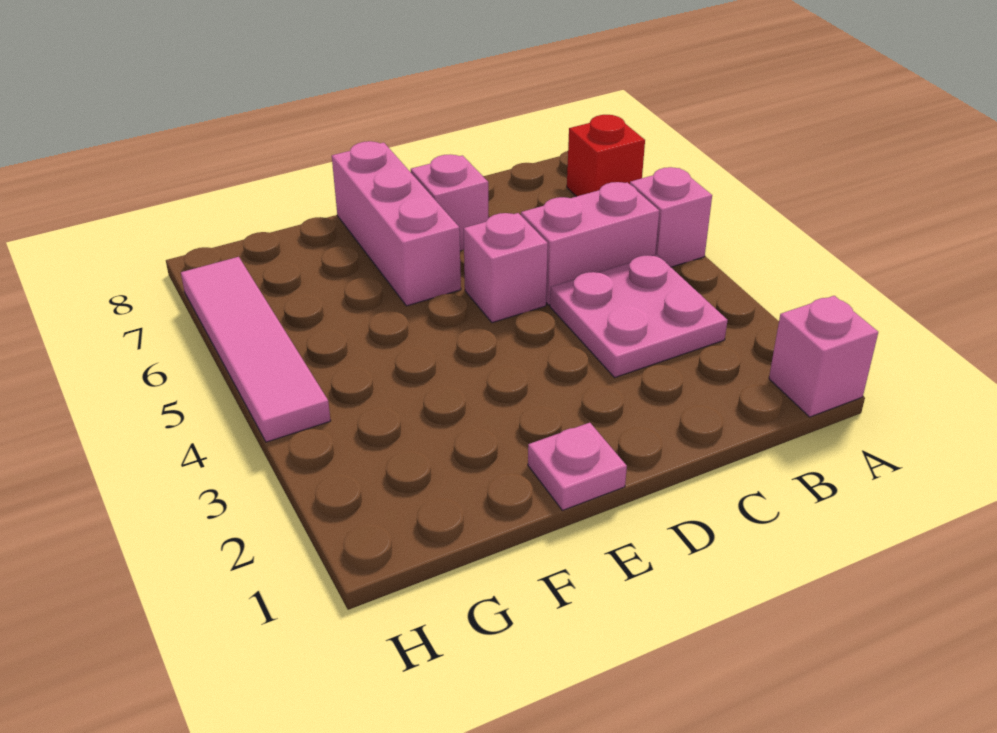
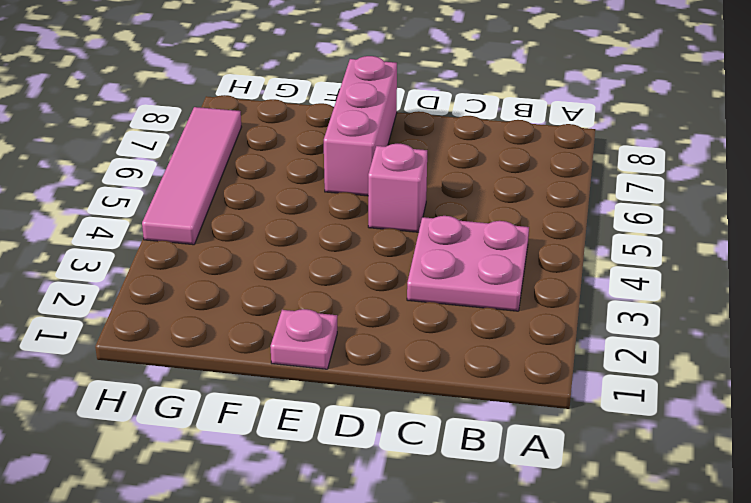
none -> pink 1x1 brick [769,296,878,417]
none -> pink 1x1 brick [630,167,712,267]

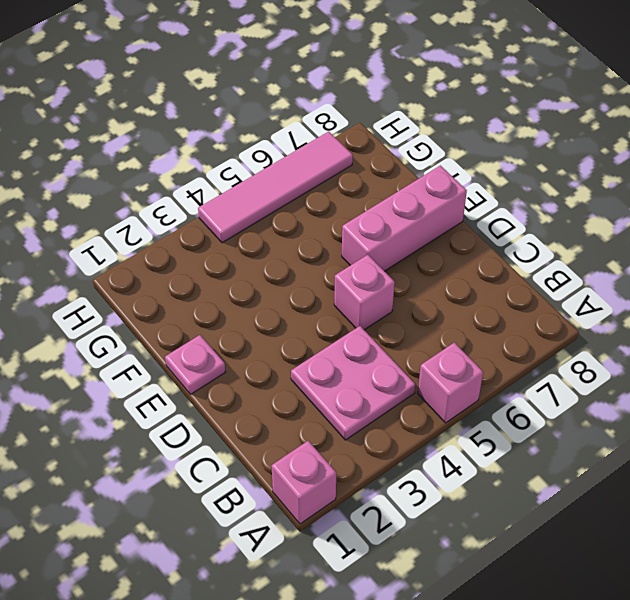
none -> red 1x1 brick [567,115,645,197]
none -> pink 1x2 brick [521,182,659,305]

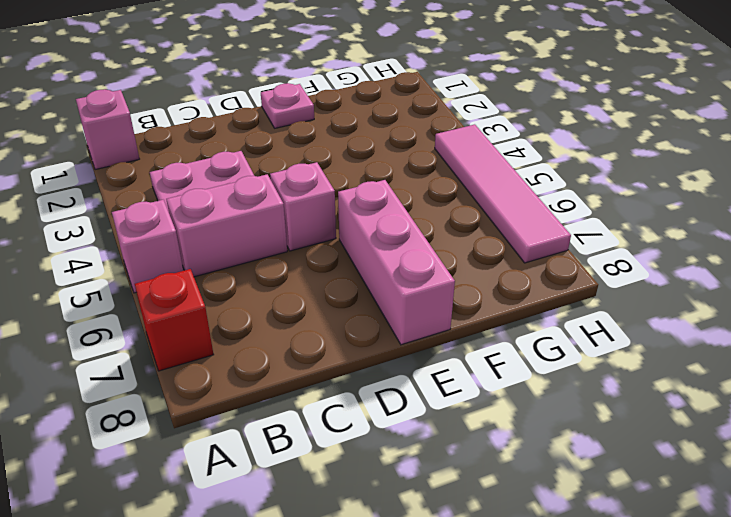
none -> pink 1x1 brick [411,154,488,251]

